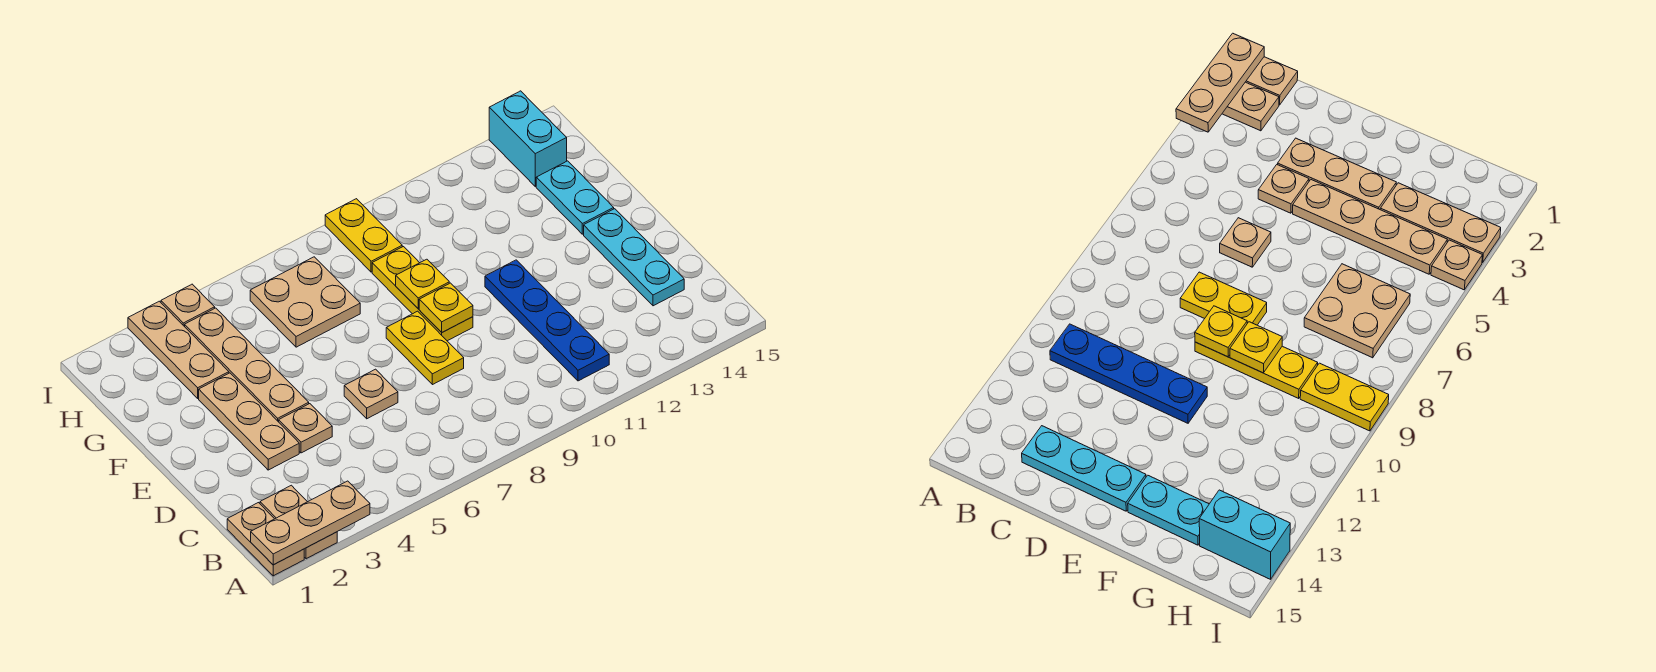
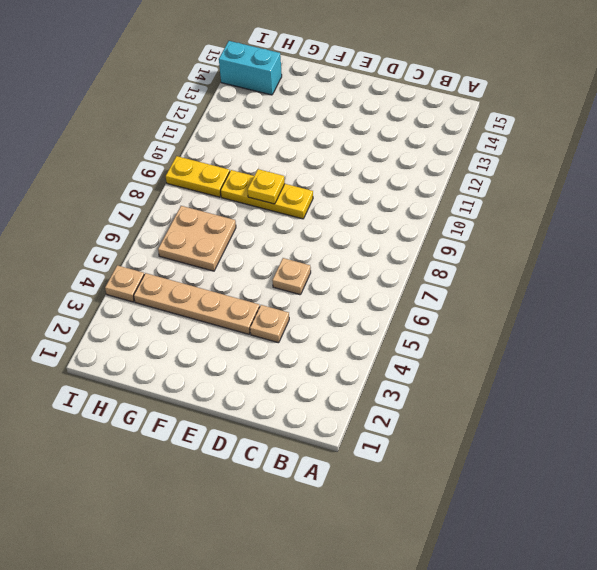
none -> tan 1x2 plate [227,503,304,576]
none -> tan 1x2 plate [260,485,337,559]
none -> blue 1x4 plate [485,260,609,381]

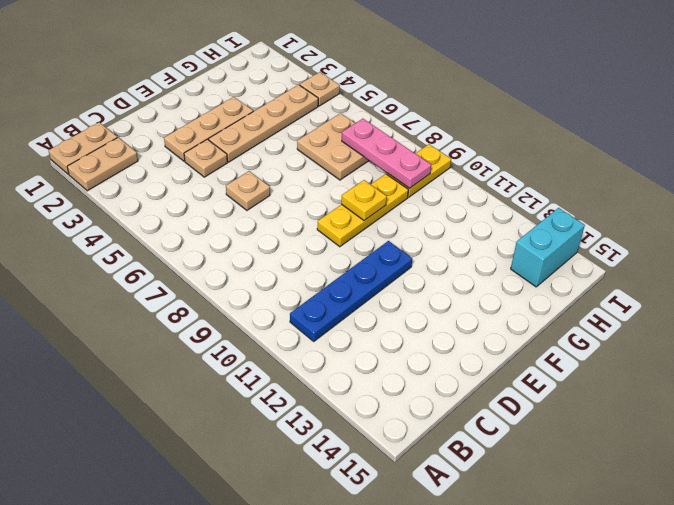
pink 1x3 plate [342,119,431,188] -> none
none -> cyan 1x3 plate [584,209,684,306]
none -> yellow 1x2 plate [386,311,464,385]
none -> cyan 1x2 plate [536,161,614,234]

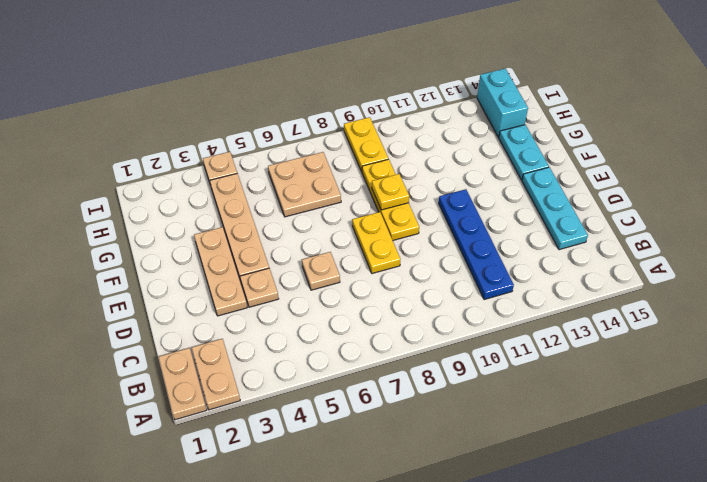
none -> tan 1x3 plate [128,301,229,398]
none -> tan 1x3 plate [251,481,370,565]
none -> yellow 1x1 plate [419,283,473,332]

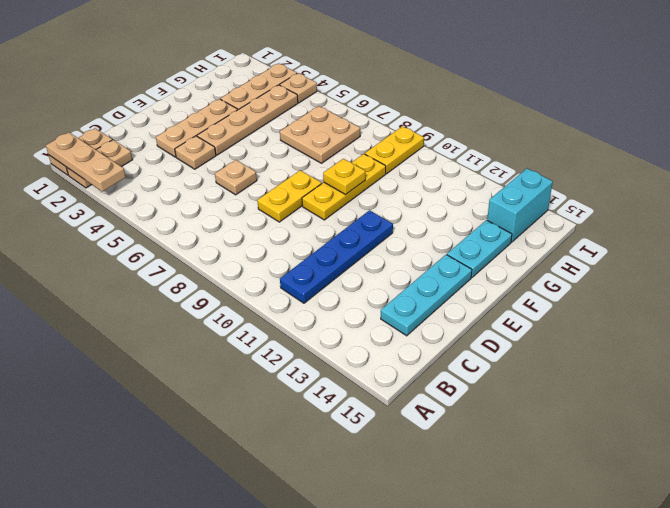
none -> yellow 1x1 plate [419,283,473,332]

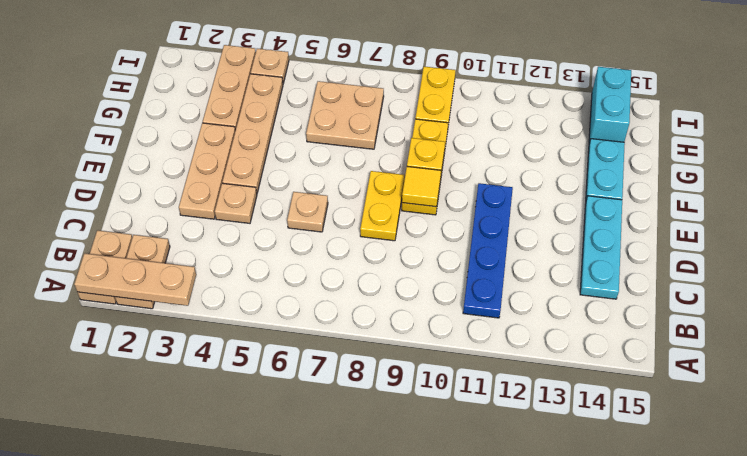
yellow 1x1 tile [402,166,441,207] -> yellow 1x1 plate [419,283,473,332]

